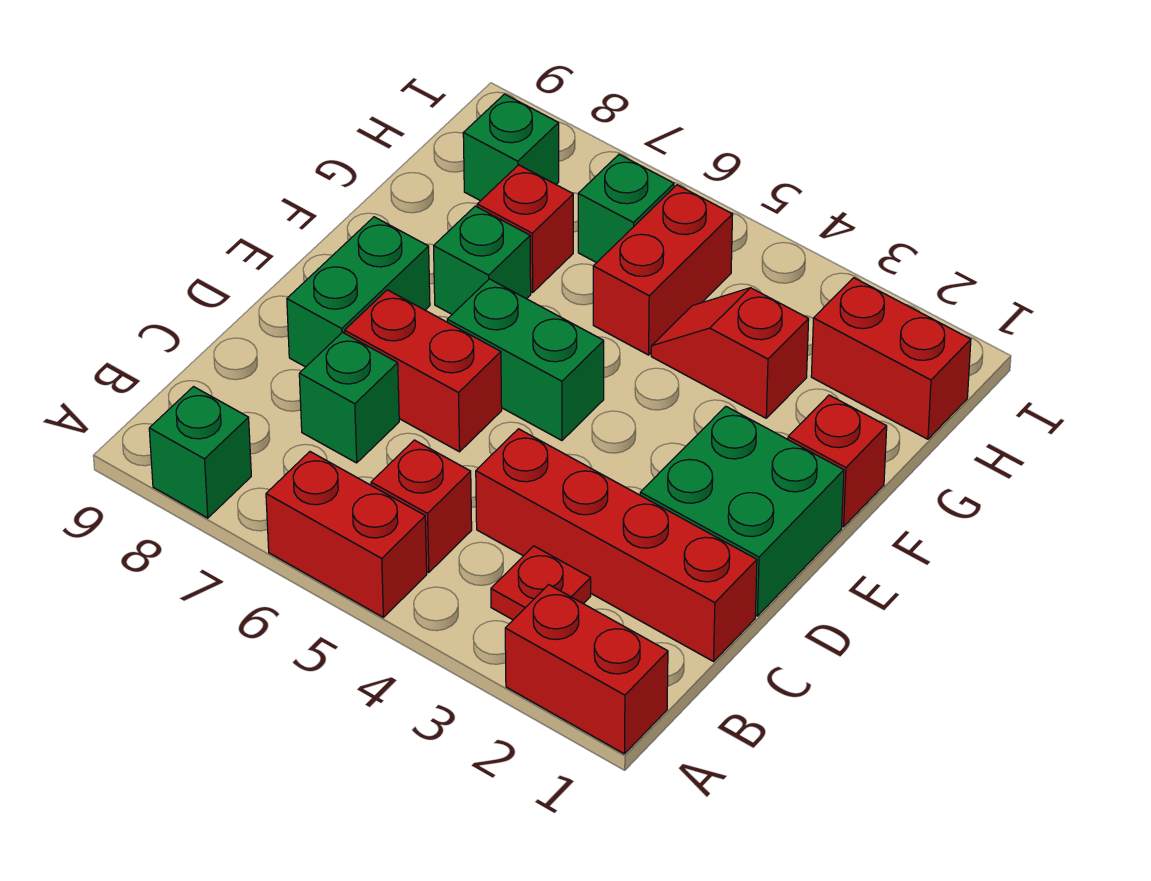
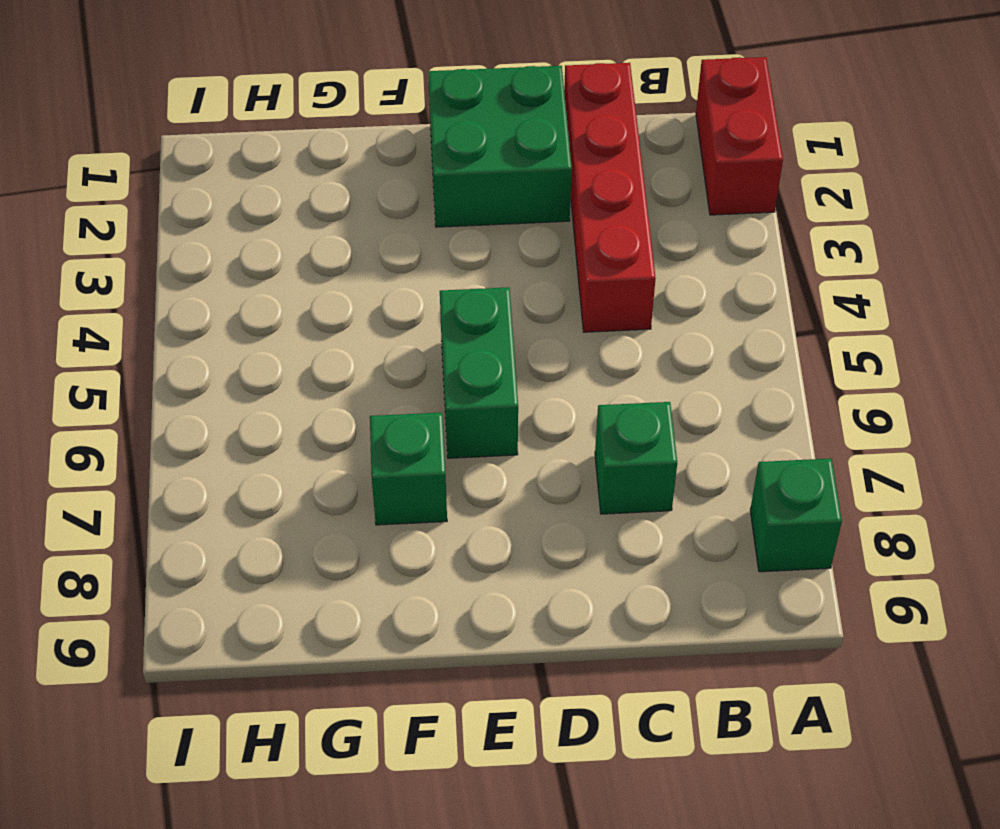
none -> red 1x2 brick [266,452,427,617]
none -> red 1x1 plate [491,546,591,620]
none -> red 1x1 brick [371,440,472,573]

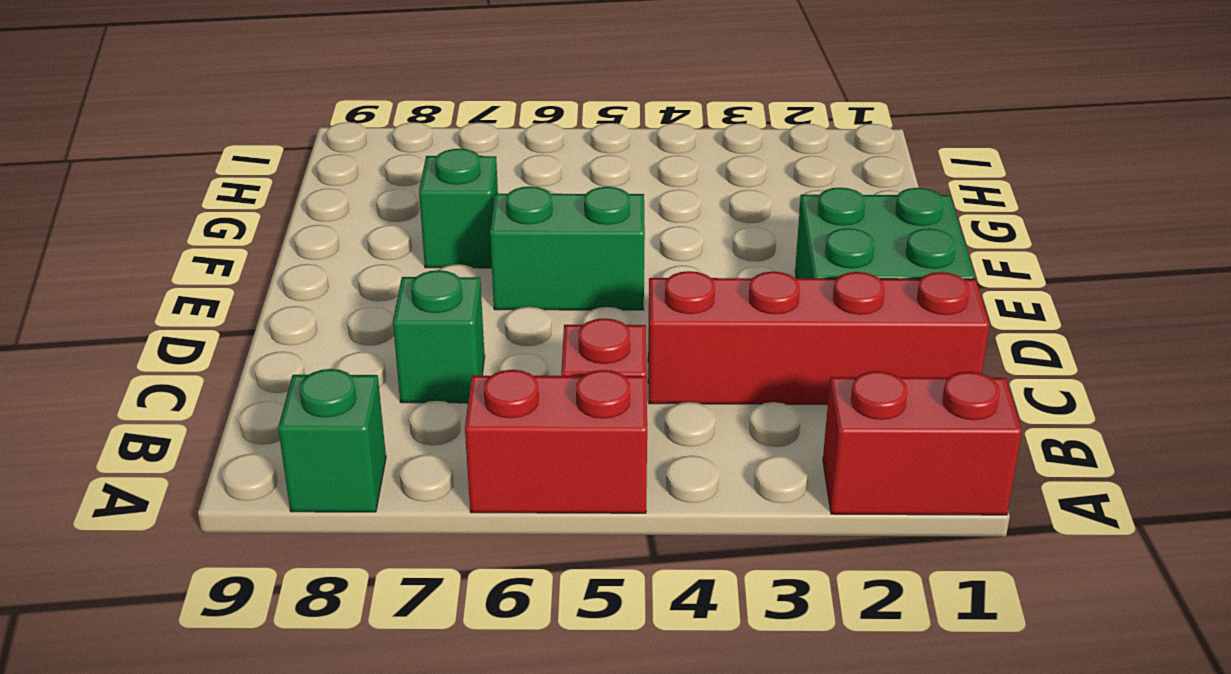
none -> red 1x1 plate [491,546,591,620]
none -> red 1x2 brick [345,290,502,452]
none -> green 1x2 brick [287,217,430,367]

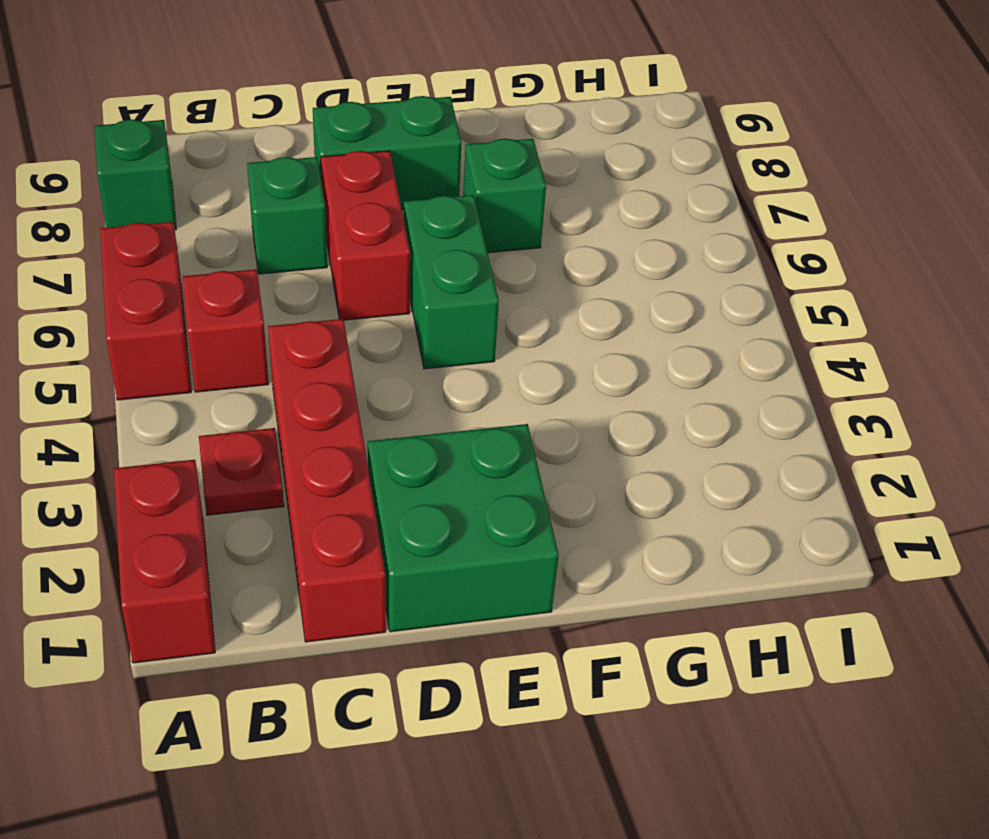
none -> red 1x1 brick [788,395,887,527]
none -> red 1x2 slope [651,288,809,418]
none -> red 1x2 brick [593,185,733,355]

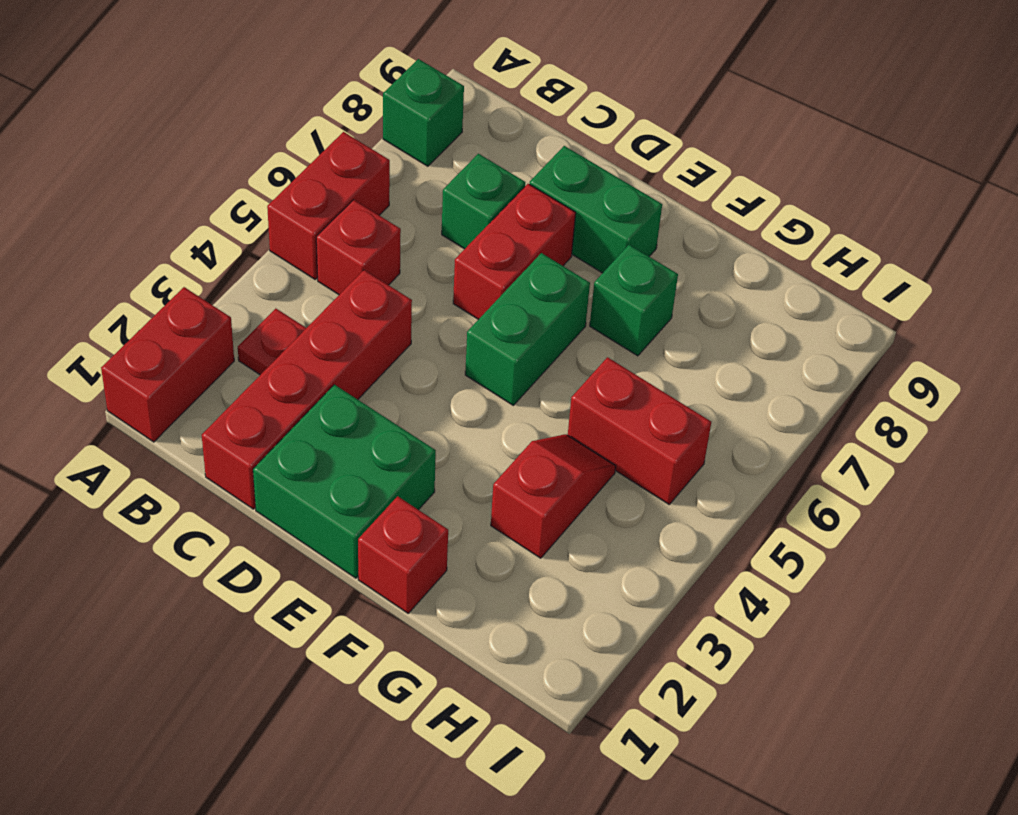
none -> red 1x1 brick [477,165,573,293]
none -> red 1x2 brick [811,278,971,439]
none -> green 1x1 brick [578,155,674,263]

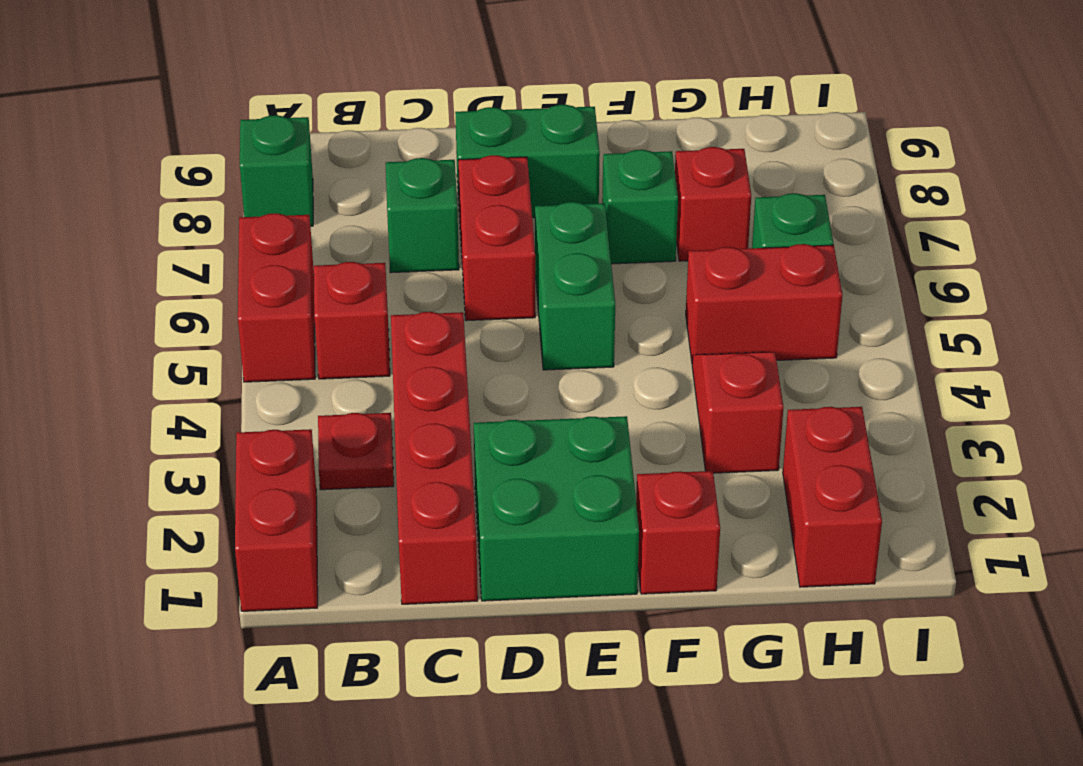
none -> green 1x1 brick [463,94,559,201]

